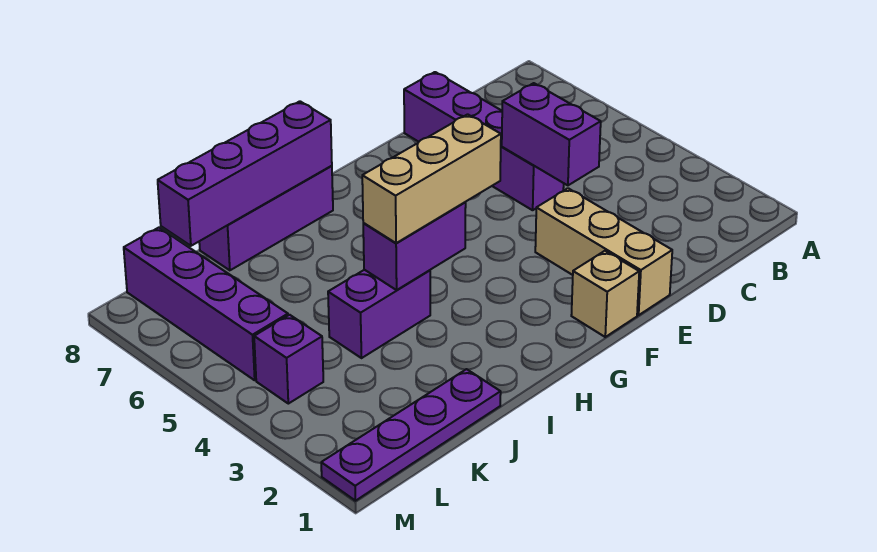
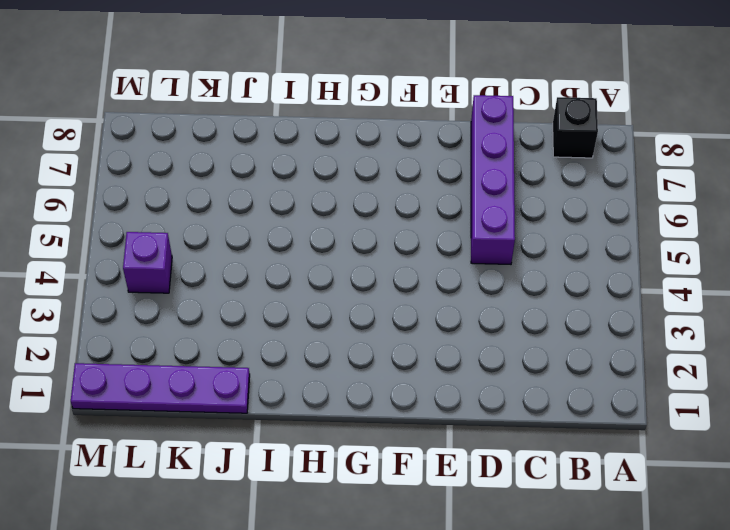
black 1x1 brick [553,97,598,158] -> none
none -> tan 1x3 brick [535,188,672,315]
none -> tan 1x1 brick [571,251,639,337]
none -> purple 1x3 brick [199,166,333,270]

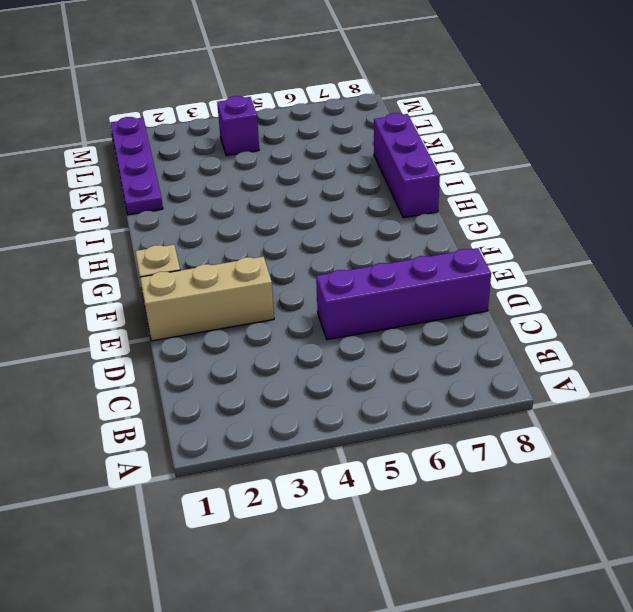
none -> purple 1x2 brick [328,270,430,358]
none -> purple 1x4 brick [124,228,288,380]
none -> purple 1x2 brick [502,83,601,185]

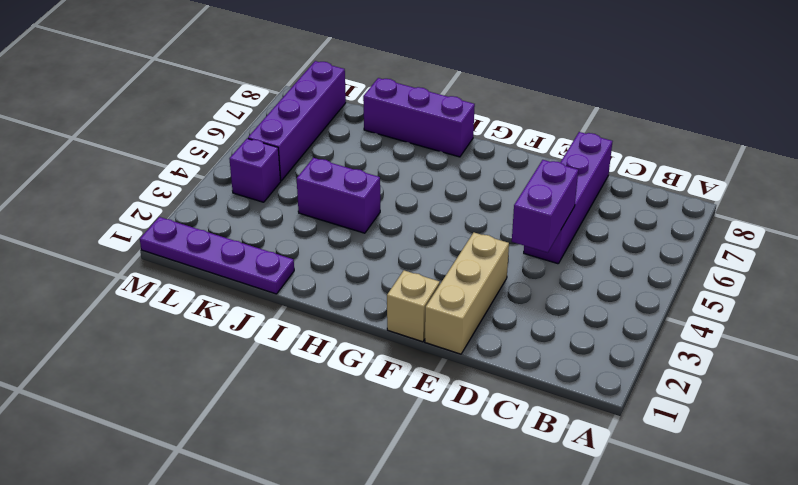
none -> purple 1x2 brick [363,202,466,290]
none -> purple 1x4 brick [158,101,332,246]
none -> tan 1x3 brick [362,114,501,243]

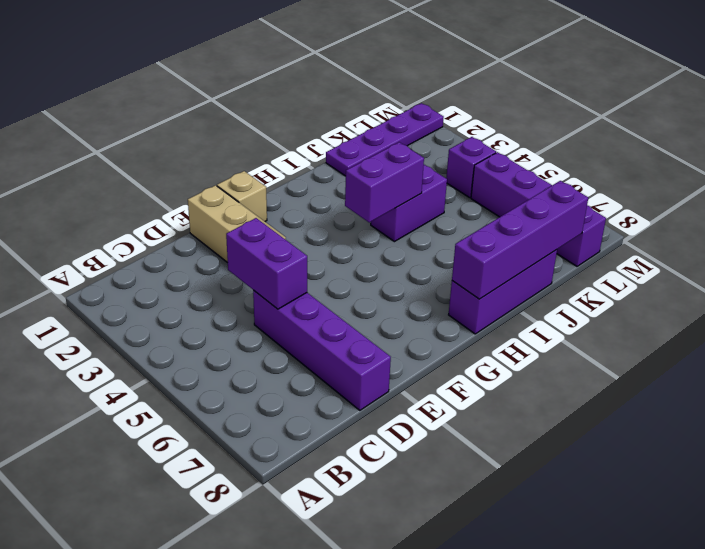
none -> tan 1x3 brick [362,114,501,243]

